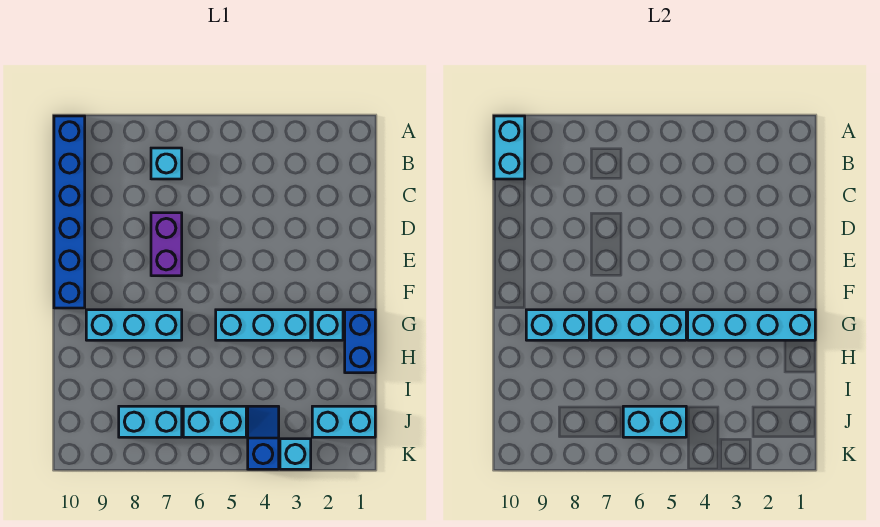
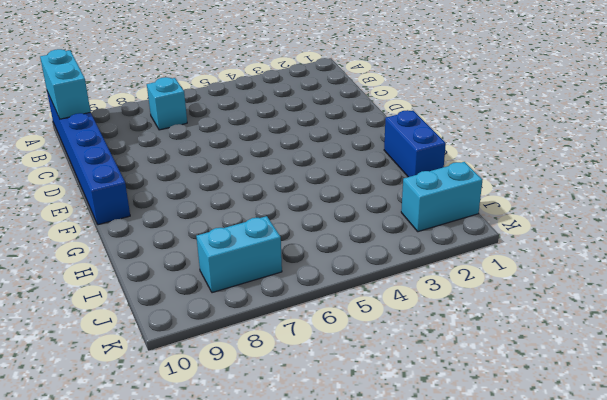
none -> purple 1x2 brick [151,213,182,276]
none -> cyan 1x1 brick [312,310,343,340]
none -> cyan 1x3 brick [216,310,311,340]

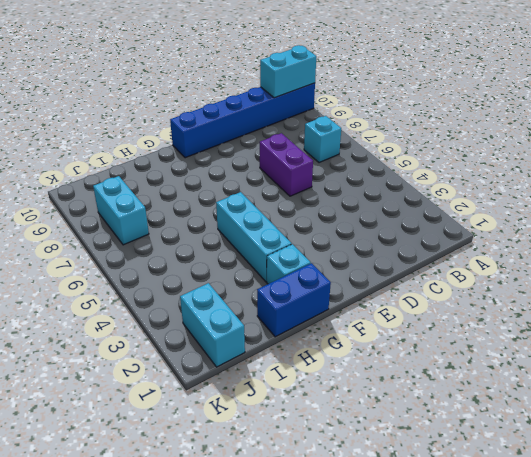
purple 1x2 brick [260,133,313,196] -> purple 1x2 brick turned to [151,213,182,276]
none -> cyan 1x3 brick [86,310,182,340]
none -> blue 1x2 slope [248,406,279,469]
none -> cyan 1x2 brick [183,406,246,437]

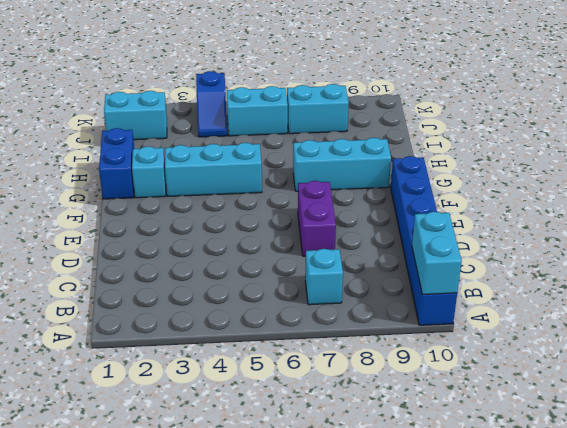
none -> cyan 1x1 brick [280,439,311,469]
none -> cyan 1x4 brick [688,310,815,340]
none -> cyan 1x3 brick [591,310,686,340]

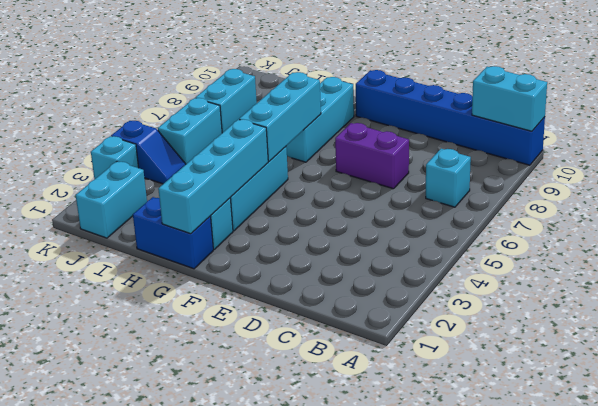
none -> cyan 1x2 brick [526,310,589,340]
none -> cyan 1x2 brick [623,406,686,437]

